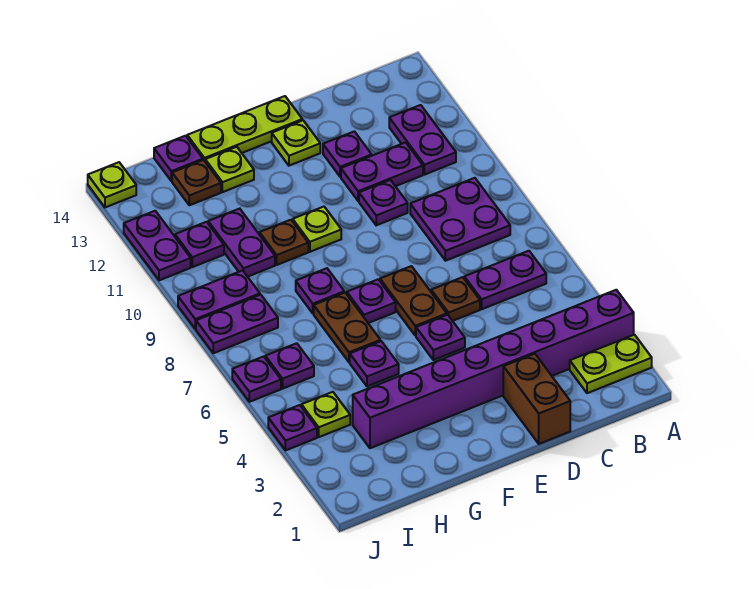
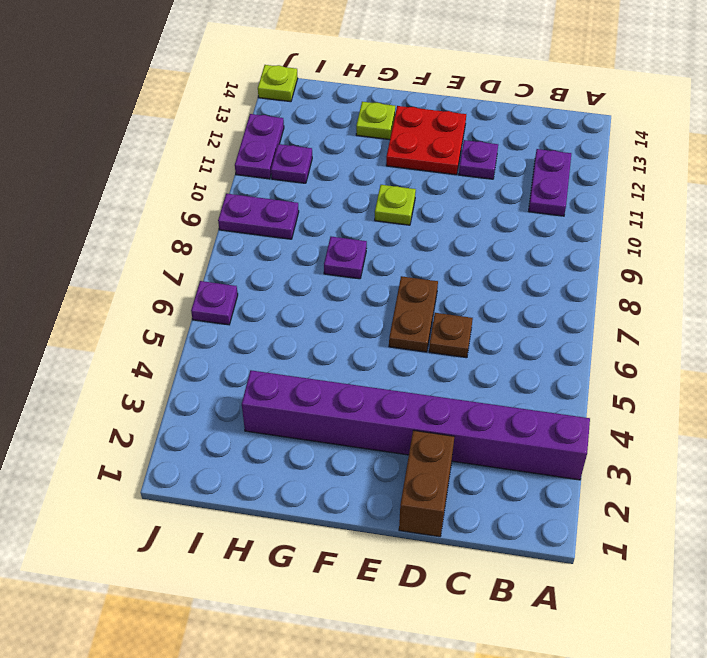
red 2x2 plate [386,106,466,175] -> lime 1x1 plate [272,120,320,166]
none -> lime 1x2 plate [570,335,652,393]
none -> purple 1x2 plate [464,251,546,309]
none -> purple 2x2 plate [410,178,510,261]
none -> purple 1x2 plate [341,143,423,201]

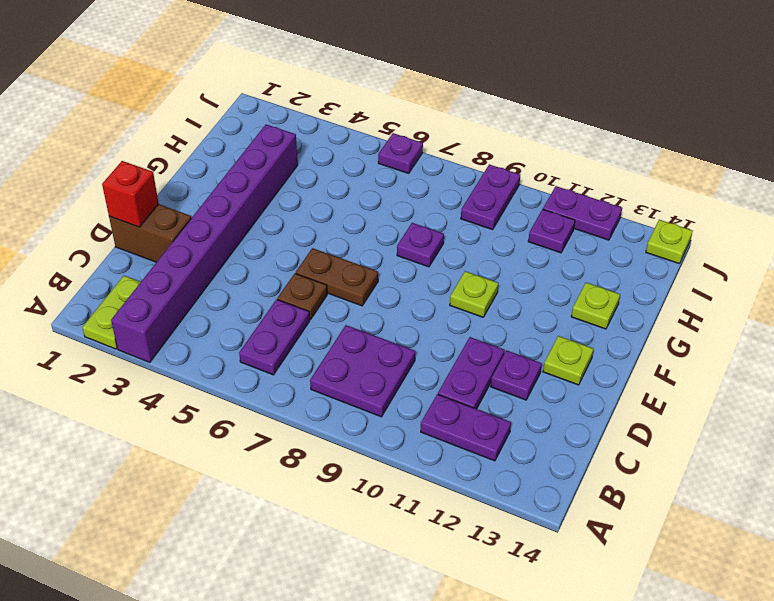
red 1x1 brick [102,161,159,227] -> none
none -> purple 1x1 plate [359,180,408,225]
none -> purple 1x1 plate [416,315,465,360]
none -> lime 1x3 plate [187,96,302,161]
none -> purple 1x1 plate [347,279,396,323]

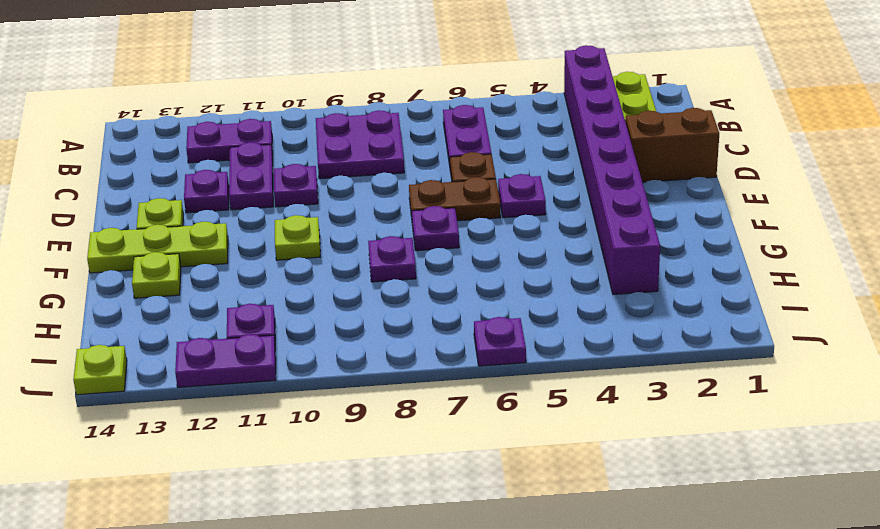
lime 1x3 plate [87,222,228,273] -> lime 1x3 plate turned to [187,96,302,161]
none -> purple 1x1 plate [350,341,399,386]
none -> brown 1x2 plate [314,293,380,362]
none -> brown 1x1 plate [259,220,308,265]
none -> purple 1x2 plate [208,209,275,277]

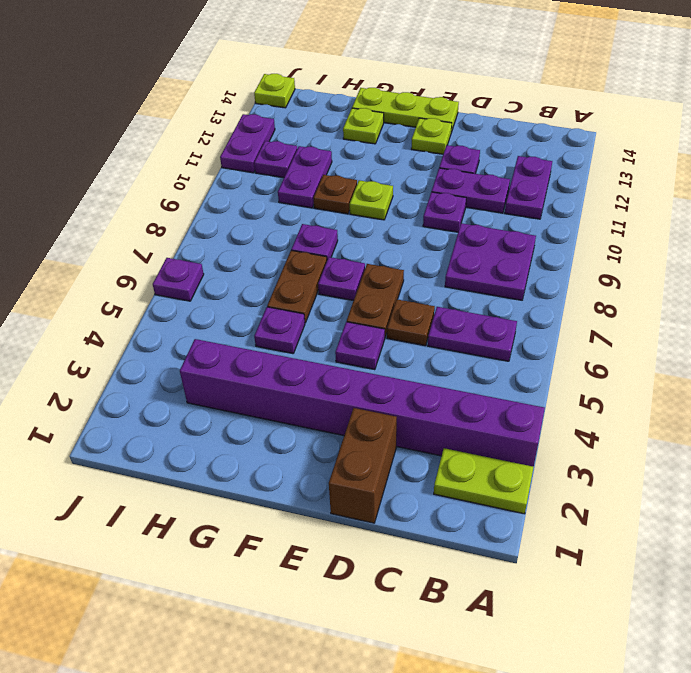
none -> brown 1x1 plate [172,160,221,205]
none -> purple 1x1 plate [154,136,203,181]
none -> lime 1x1 plate [301,392,350,437]
none -> purple 1x1 plate [265,343,314,388]

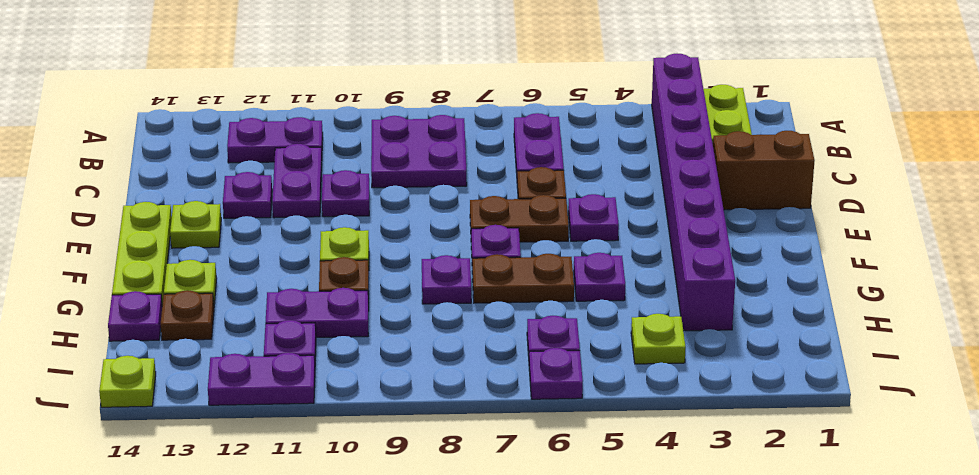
none -> purple 1x2 plate [196,295,278,353]
none -> purple 1x2 plate [178,270,260,329]
none -> purple 1x1 plate [268,405,317,450]

